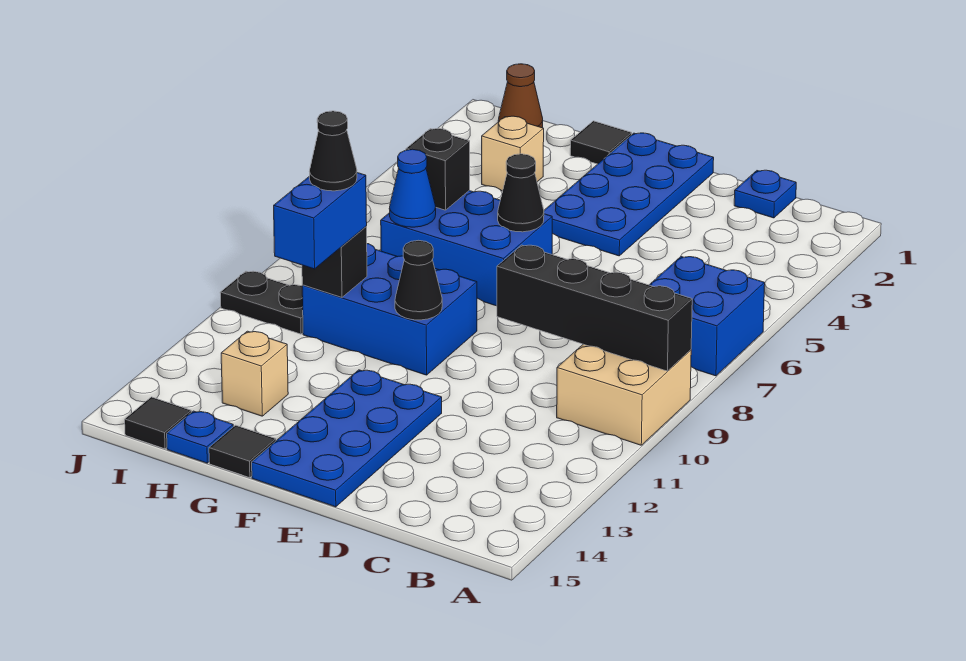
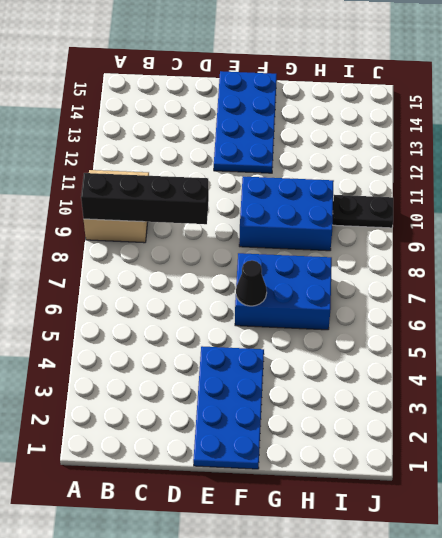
none -> blue 2x2 brick [650,257,765,376]
none -> blue 1x1 plate [734,170,796,218]
none -> black 1x1 tile [570,121,632,164]

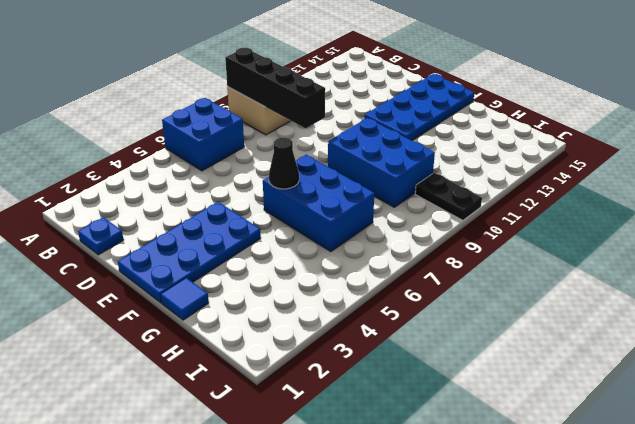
blue 1x1 tile [160,278,209,320] -> black 1x1 tile [570,121,632,164]
none -> black 1x1 tile [209,425,276,478]
none -> tan 1x1 brick [482,116,544,191]
none -> tan 1x1 brick [221,331,288,416]

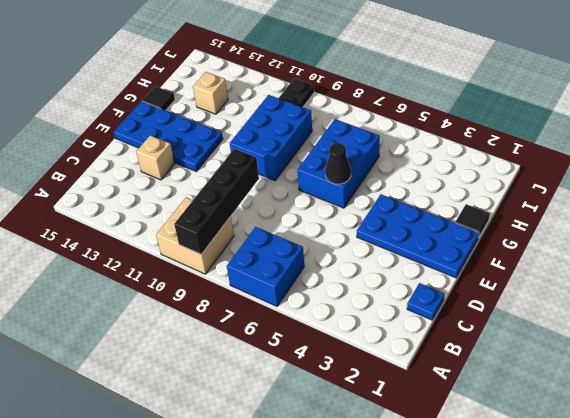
tan 1x1 brick [136,135,175,180] -> tan 1x1 brick moved to [482,116,544,191]
none -> blue 1x1 plate [167,411,233,463]
none -> brown 1x1 cone [498,64,543,128]
none -> black 1x1 tile [125,397,191,449]

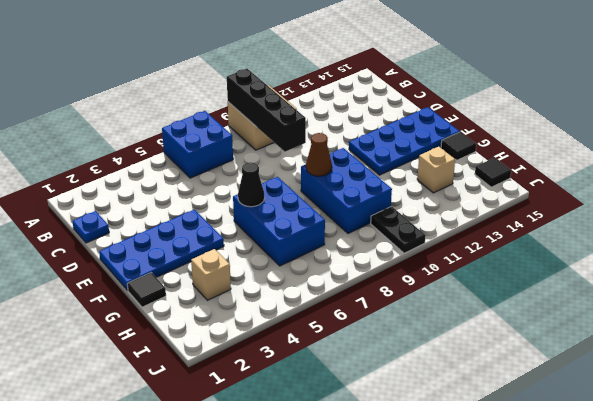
brown 1x1 cone [306,133,332,176] -> brown 1x1 cone moved to [498,64,543,128]
none -> blue 1x1 plate [167,411,233,463]
none -> black 1x1 cone [395,240,442,320]
none -> black 1x1 brick [406,128,470,210]

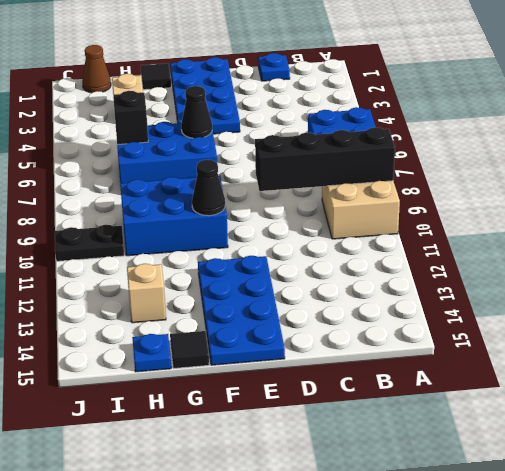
none -> black 1x1 tile [125,397,191,449]
none -> blue 1x1 cone [389,149,436,227]
none -> black 1x1 brick [302,227,367,297]

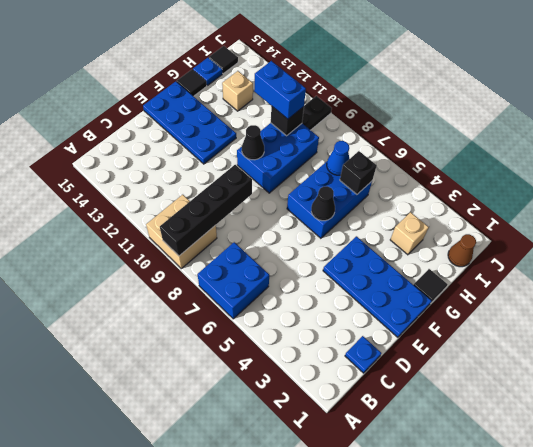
none -> black 1x1 cone [310,111,357,191]

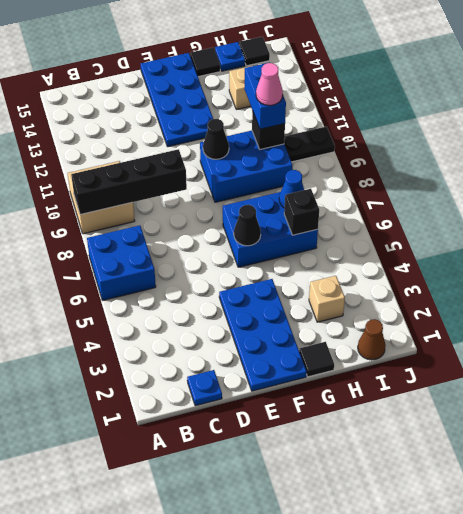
pink 1x1 cone [256,63,283,105] -> black 1x1 cone [310,111,357,191]

